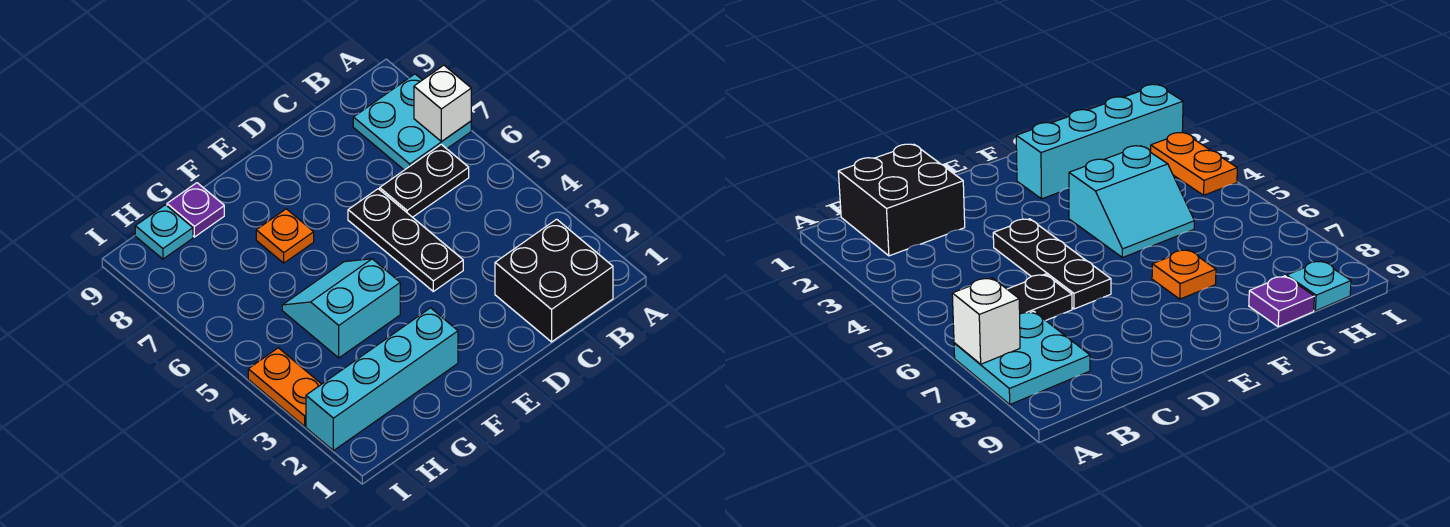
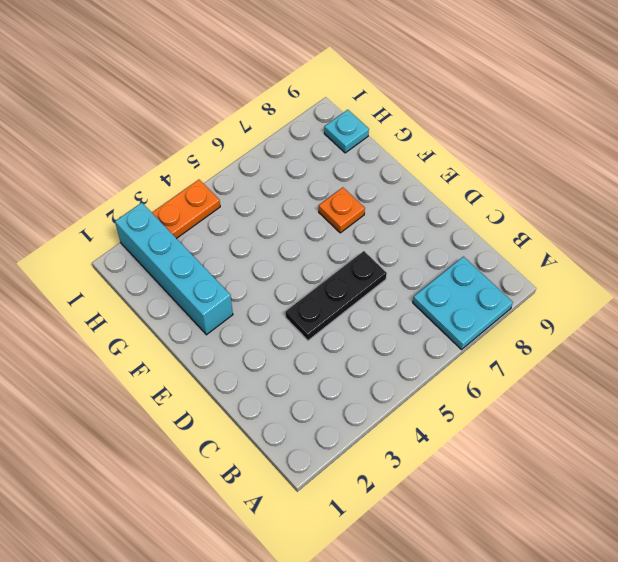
none -> black 2x2 brick [495,219,613,342]
none -> black 1x2 plate [380,144,469,217]

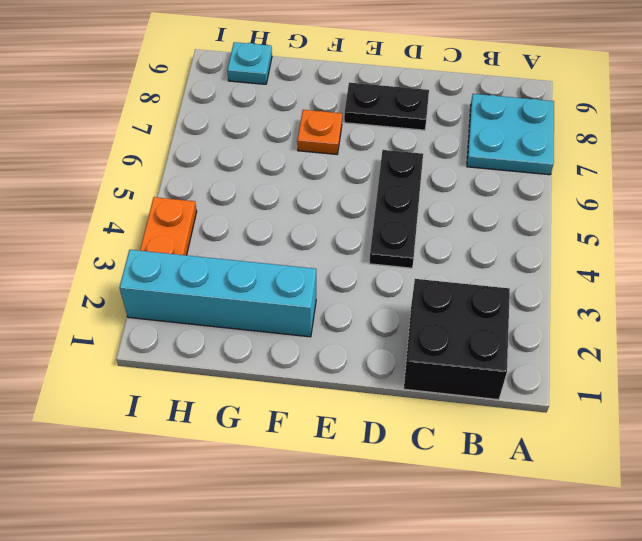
black 1x2 plate [344,83,429,130] -> black 1x2 plate moved to [380,144,469,217]
none -> cyan 2x2 slope [282,259,400,358]
none -> purple 1x1 plate [167,183,224,237]

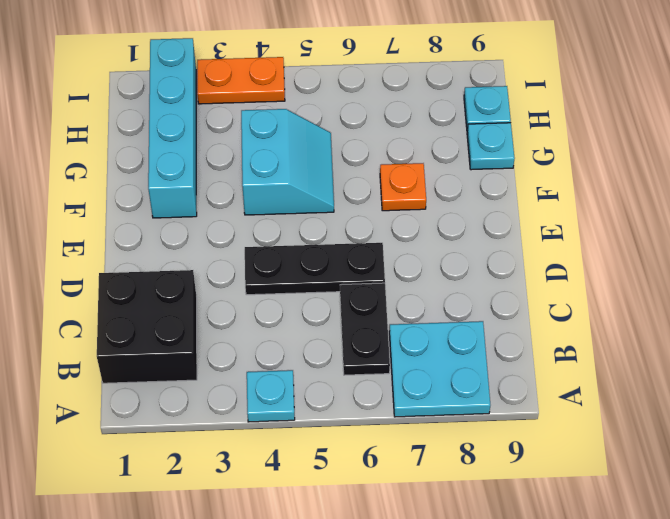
cyan 1x1 plate [247,370,295,422] -> none
cyan 1x1 plate [467,123,515,170] -> purple 1x1 plate [167,183,224,237]
none -> white 1x1 brick [414,65,471,142]

